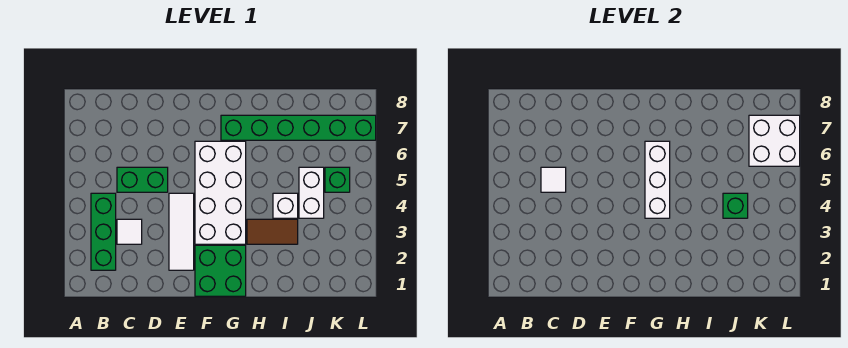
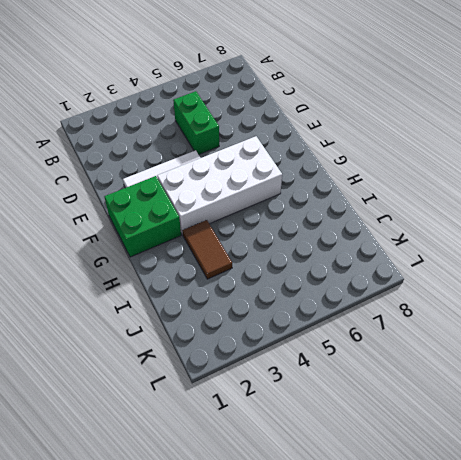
none -> green 1x3 brick [91,193,116,270]
none -> white 1x1 tile [117,219,142,244]
none -> green 1x6 brick [221,115,376,140]

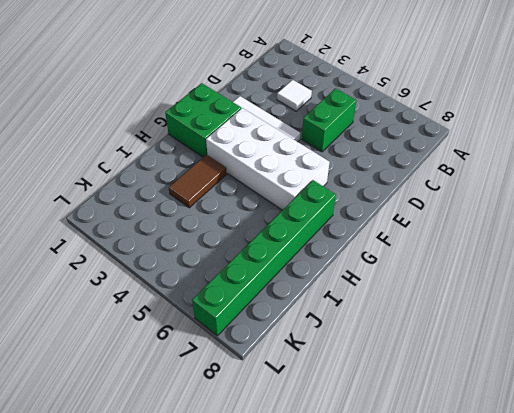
none -> green 1x3 brick [91,193,116,270]
none -> white 1x1 brick [273,193,298,218]
none -> white 1x2 brick [299,167,324,218]

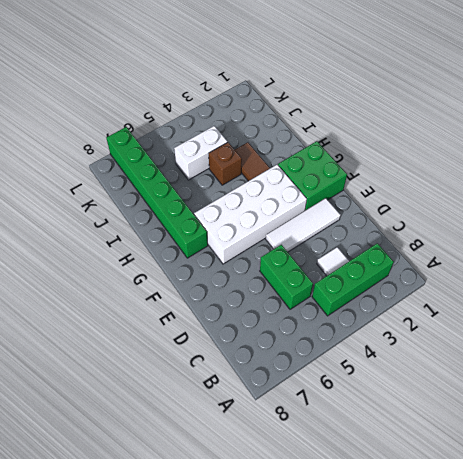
brown 1x1 brick [209,142,242,185] -> white 1x1 brick [273,193,298,218]
none -> green 1x1 brick [325,167,350,192]
none -> white 1x1 tile [541,167,566,192]
none -> white 1x3 brick [645,141,670,218]

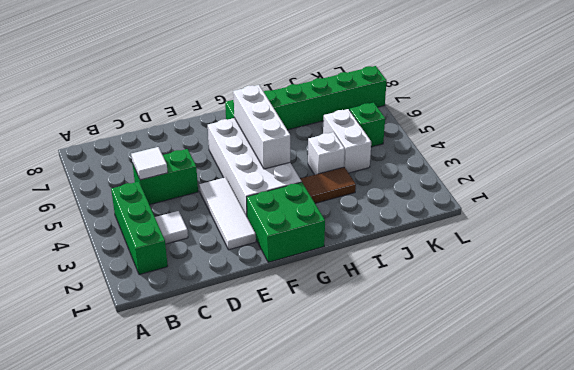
none -> green 1x1 brick [723,193,748,218]
none -> white 2x2 brick [749,115,800,166]

